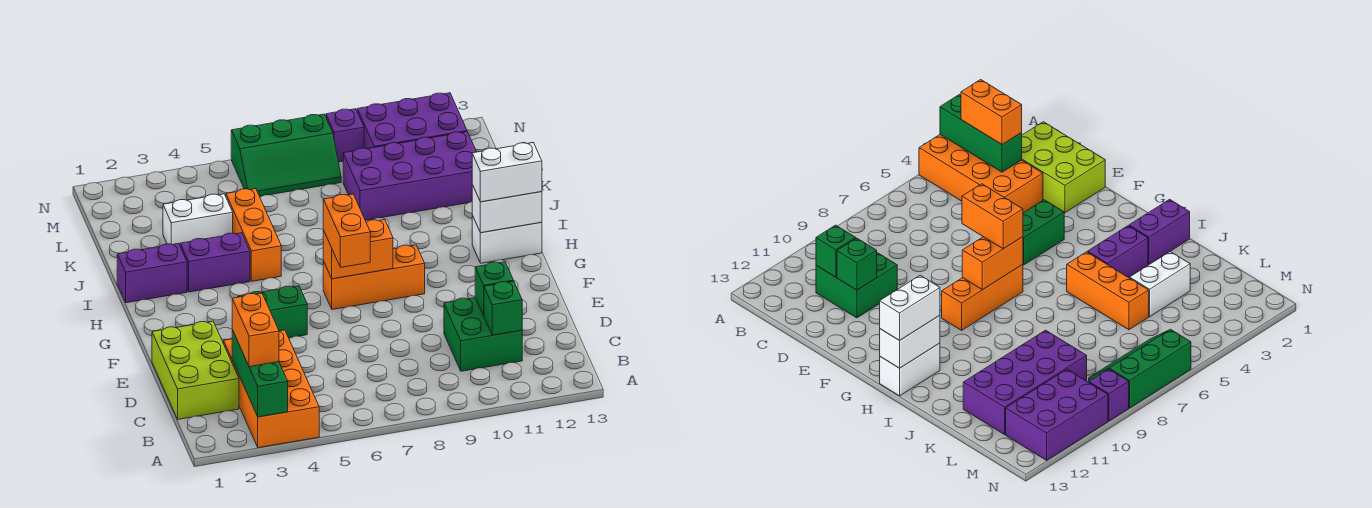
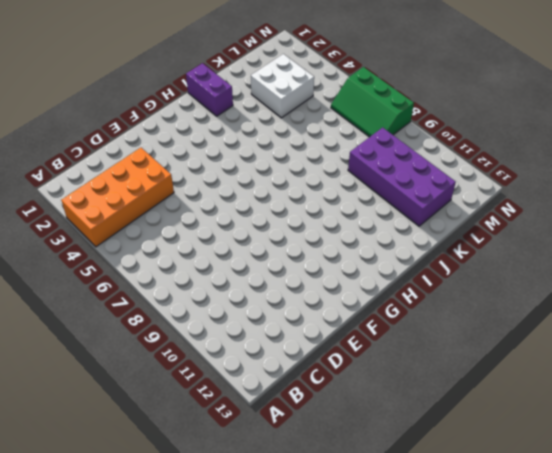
white 2x2 brick [251,54,314,118] -> white 1x2 brick [163,194,233,245]
none -> lime 2x3 brick [152,321,239,419]
none -> green 2x2 brick [444,298,522,371]
none -> green 1x2 brick [238,286,307,338]

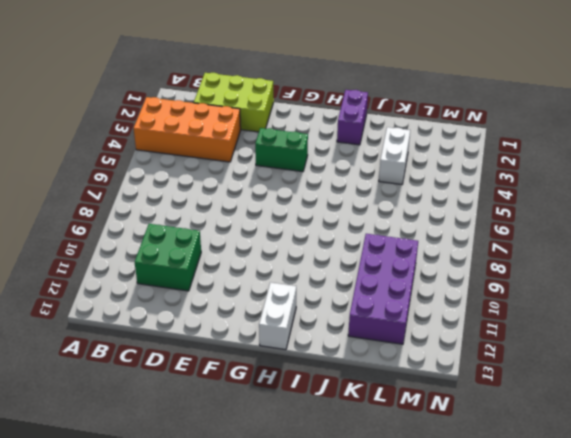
green 1x2 brick [255,128,308,172] -> green 1x2 brick turned to [238,286,307,338]
none -> orange 1x3 brick [323,245,425,310]
none -> purple 1x2 brick [180,233,250,292]
none -> orange 1x3 brick [226,189,281,281]

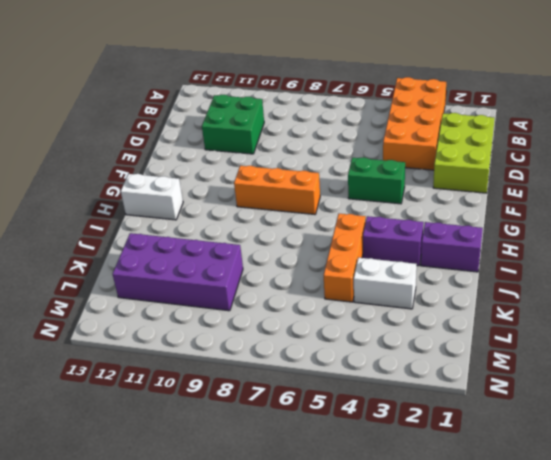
none -> green 2x3 slope [231,114,341,196]
none -> purple 2x3 brick [357,93,467,149]
none -> purple 1x1 brick [326,109,364,162]

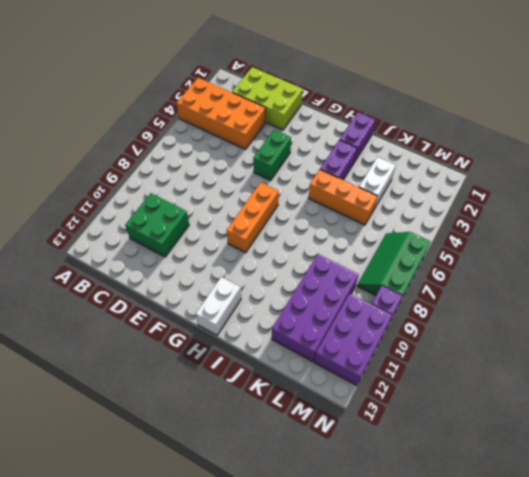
none -> green 1x3 brick [232,330,288,417]
none -> green 1x1 brick [484,281,522,335]
none -> green 1x1 brick [475,262,514,315]

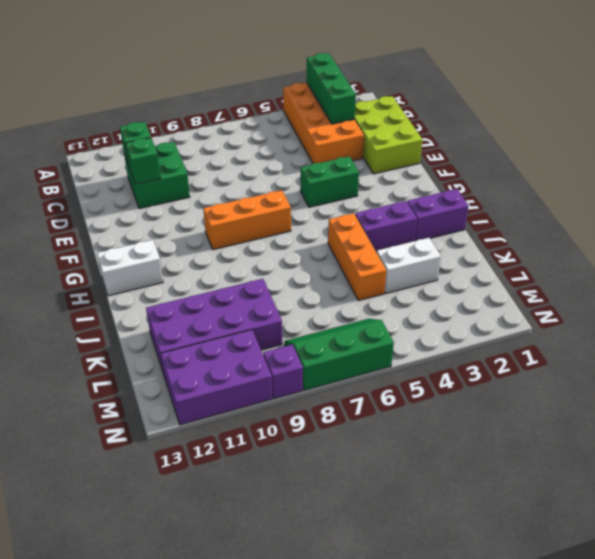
none -> orange 1x2 brick [323,220,393,279]
none -> white 1x2 brick [472,185,542,233]
none -> orange 1x2 brick [232,293,279,367]

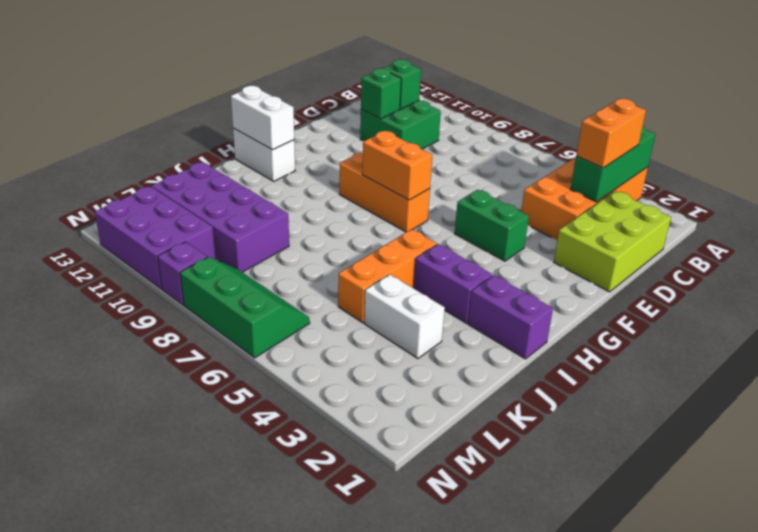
none -> orange 1x2 brick [323,194,370,267]
none -> white 1x2 brick [472,143,542,202]

